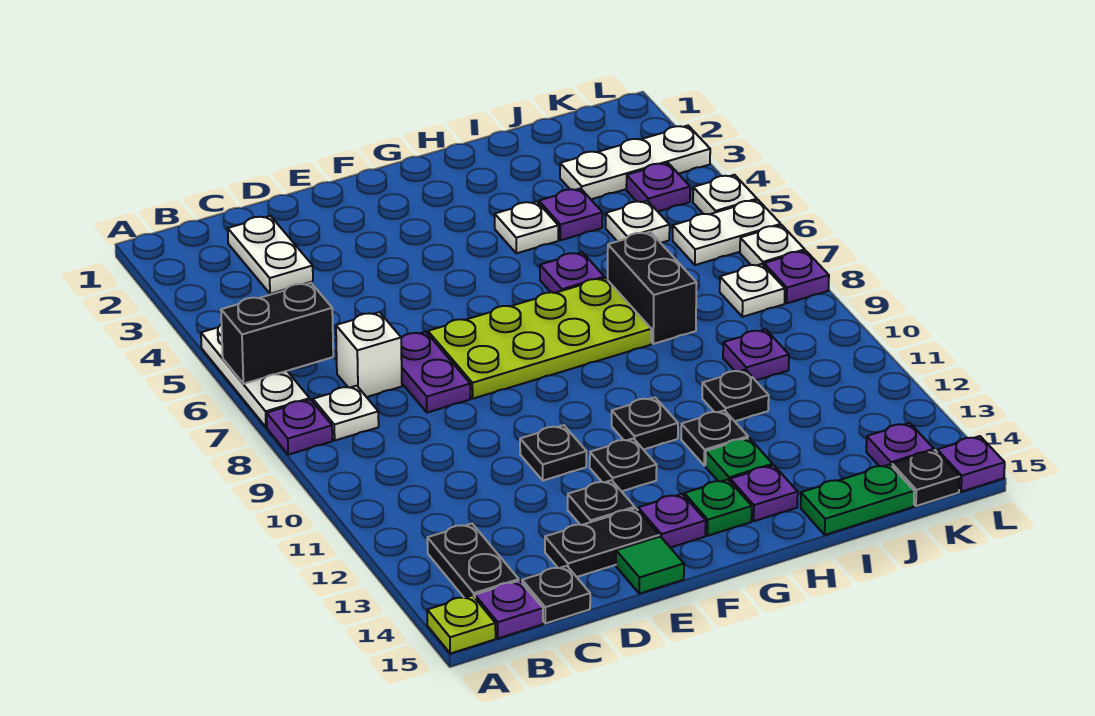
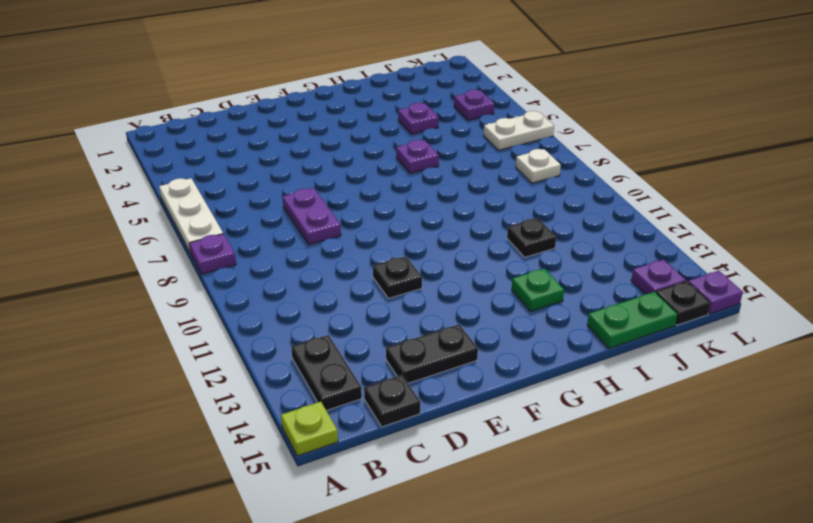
none -> white 1x1 plate [313,386,379,440]
none -> purple 1x1 plate [475,581,543,638]
none -> white 1x2 plate [228,216,313,294]
none -> white 1x1 brick [336,312,402,397]

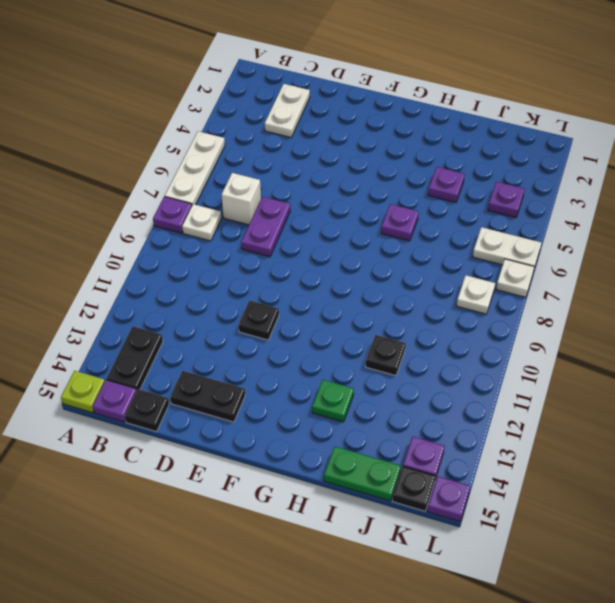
none -> lime 2x4 plate [428,278,651,399]
none -> black 1x1 plate [568,480,635,525]
none -> green 1x1 tile [616,536,684,594]
none -> black 1x1 plate [590,438,657,491]

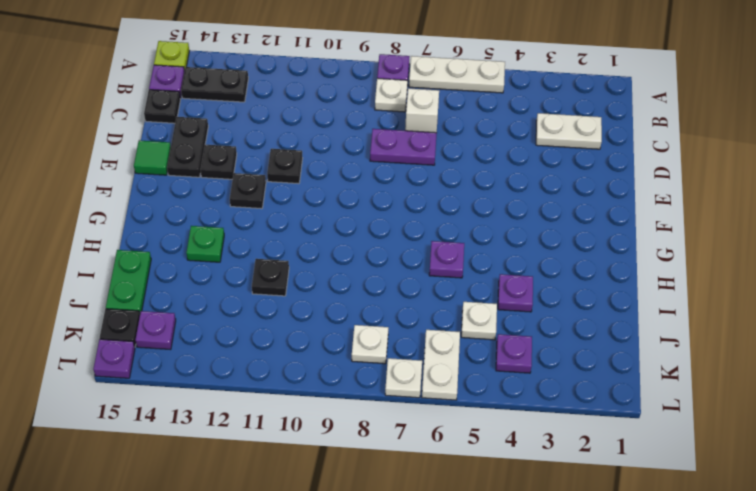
none -> lime 2x4 plate [428,278,651,399]
none -> purple 1x1 plate [638,494,706,548]
none -> black 1x1 plate [612,397,678,450]
none -> green 1x1 plate [684,480,752,536]

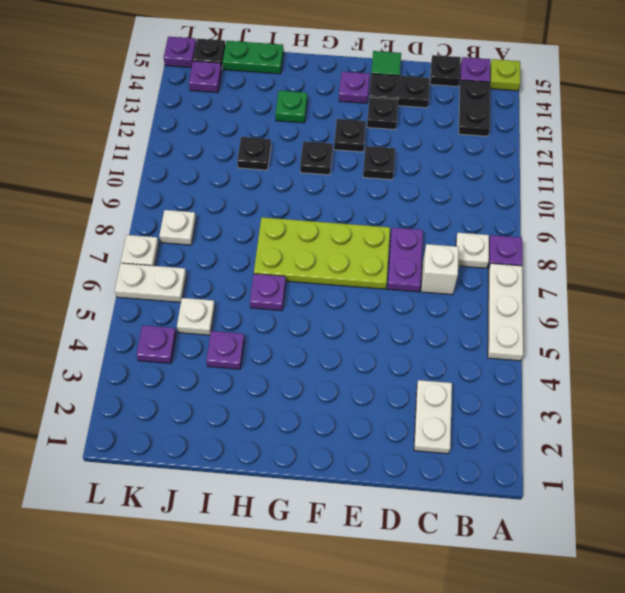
none -> green 1x1 plate [684,480,752,536]
none -> white 1x1 plate [495,201,558,253]
none -> black 1x1 plate [681,410,748,466]
none -> purple 1x1 plate [730,465,798,521]

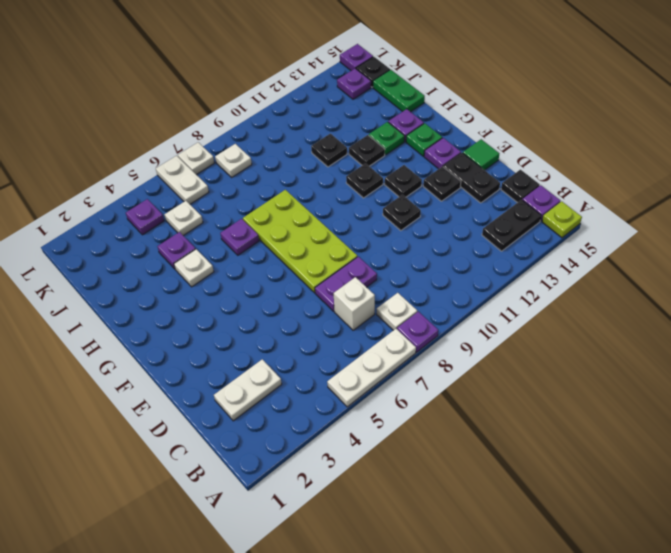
none -> black 1x2 brick [608,232,697,344]
none -> white 1x3 plate [560,126,710,199]
none -> purple 1x1 plate [723,329,789,381]
none -> white 1x1 plate [693,175,757,214]

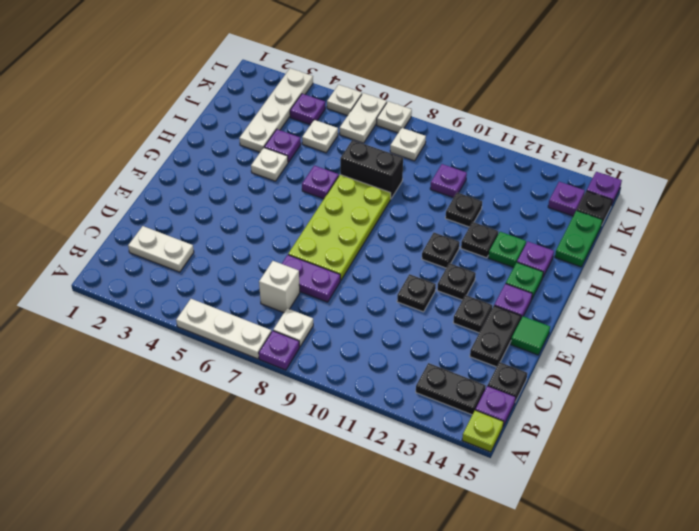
white 1x4 plate [239,68,313,152] -> white 1x3 plate [560,126,710,199]
none -> purple 1x1 plate [764,251,829,303]
none -> black 1x2 brick [221,283,333,384]

